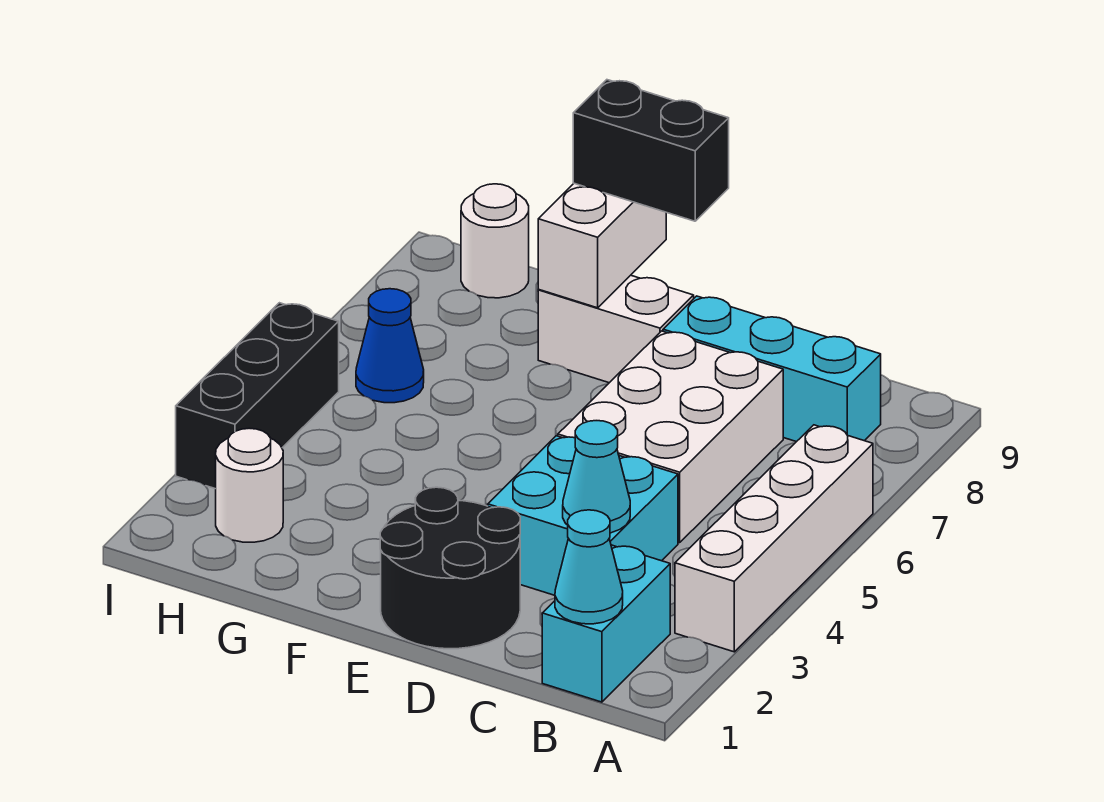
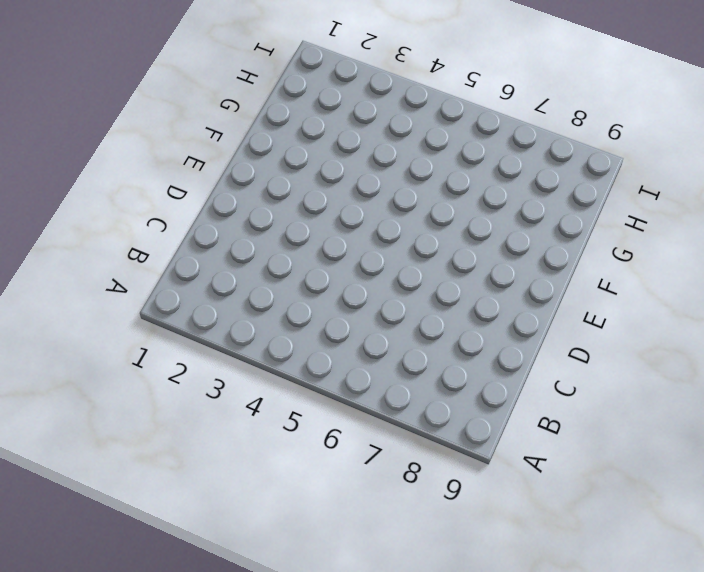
none -> white 1x4 brick [675,425,873,652]
none -> cyan 1x2 brick [542,545,670,702]
none -> cyan 1x3 brick [663,296,881,442]

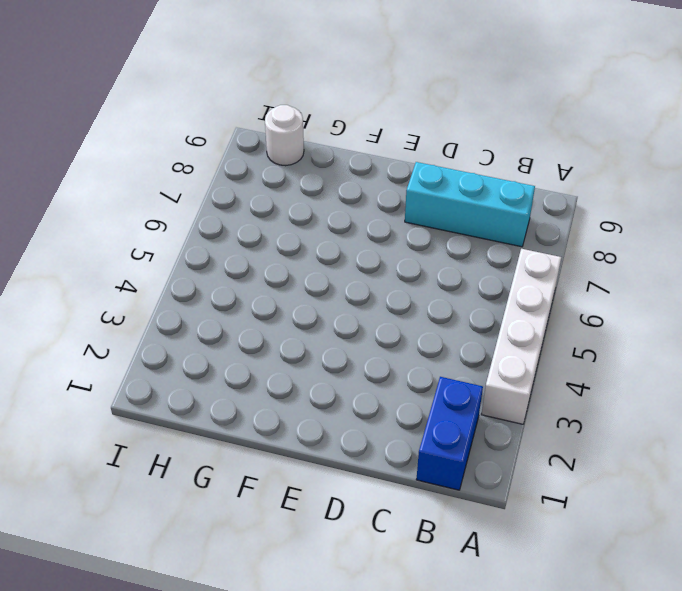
blue 1x2 brick [416,377,483,490] -> cyan 1x2 brick [542,545,670,702]
none -> cyan 2x2 brick [488,436,678,595]
none -> white 2x3 brick [558,331,783,543]
none -> black 2x2 round brick [380,487,520,649]

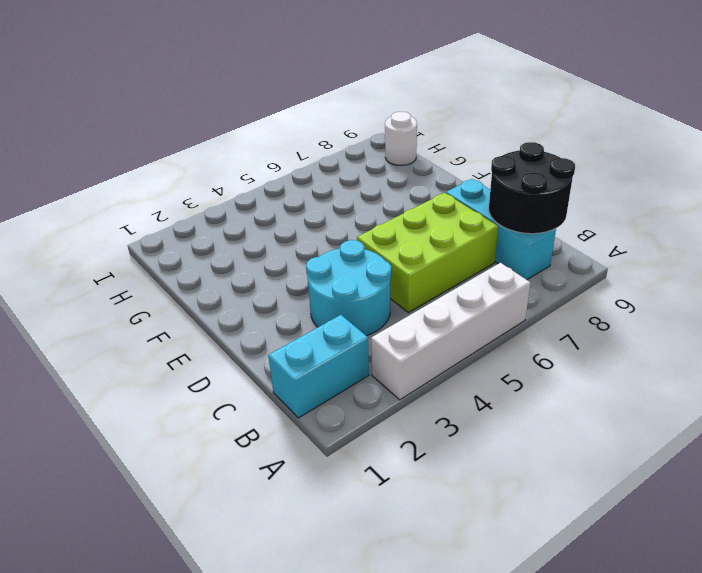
black 2x2 round brick [489,142,575,234] -> black 2x2 round brick moved to [380,487,520,649]
cyan 2x2 round brick [306,240,391,336] -> cyan 2x2 brick [488,436,678,595]
lime 2x3 brick [357,193,498,313] -> white 2x3 brick [558,331,783,543]
none -> white 1x2 brick [538,275,694,383]
none -> white 1x1 round brick [216,428,283,542]
none -> blue 1x1 cone [356,289,424,403]

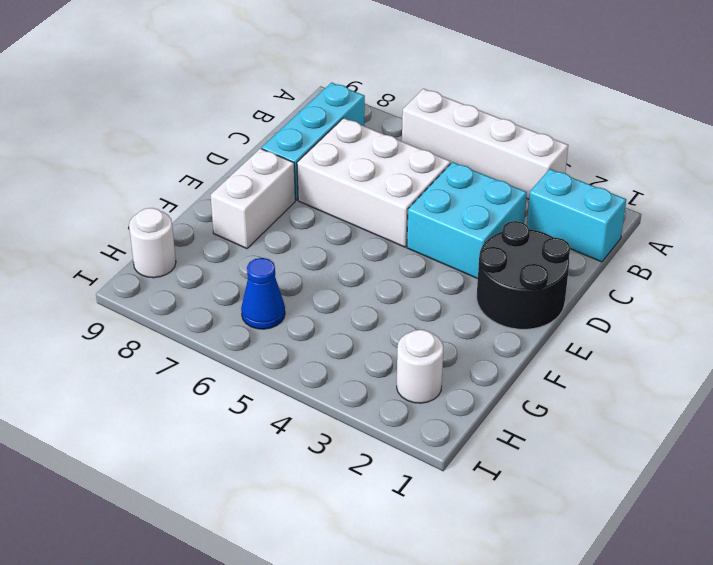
none -> black 1x3 brick [176,303,339,489]
none -> cyan 1x1 cone [555,510,623,624]
none -> cyan 1x1 cone [563,421,630,533]

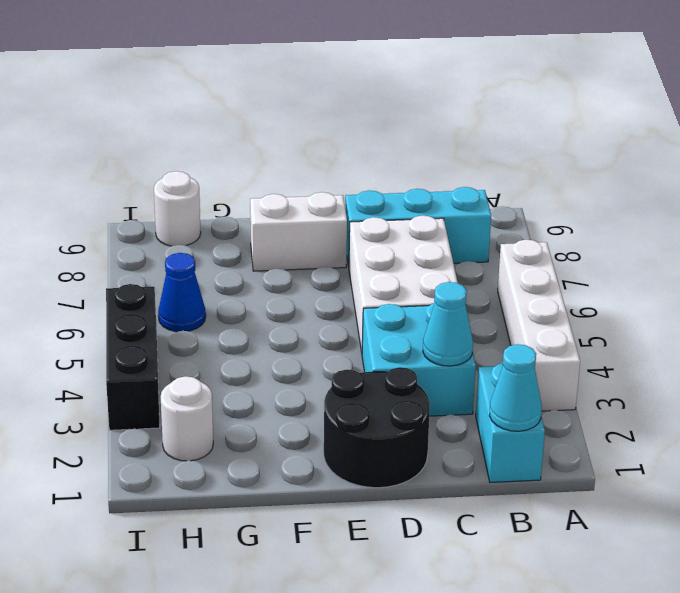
none -> white 1x2 brick [538,183,666,308]
none -> black 1x2 brick [573,80,729,221]

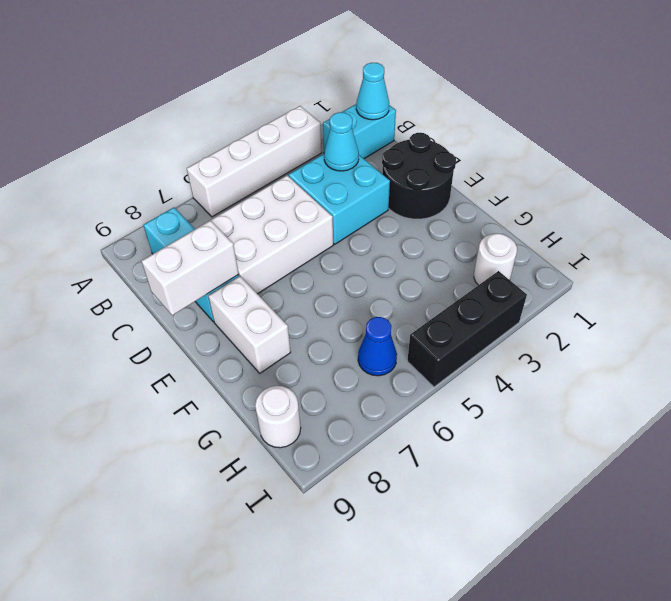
white 1x2 brick [142,220,239,316] -> white 1x2 brick moved to [538,183,666,308]
none -> black 1x2 brick [573,80,729,221]

